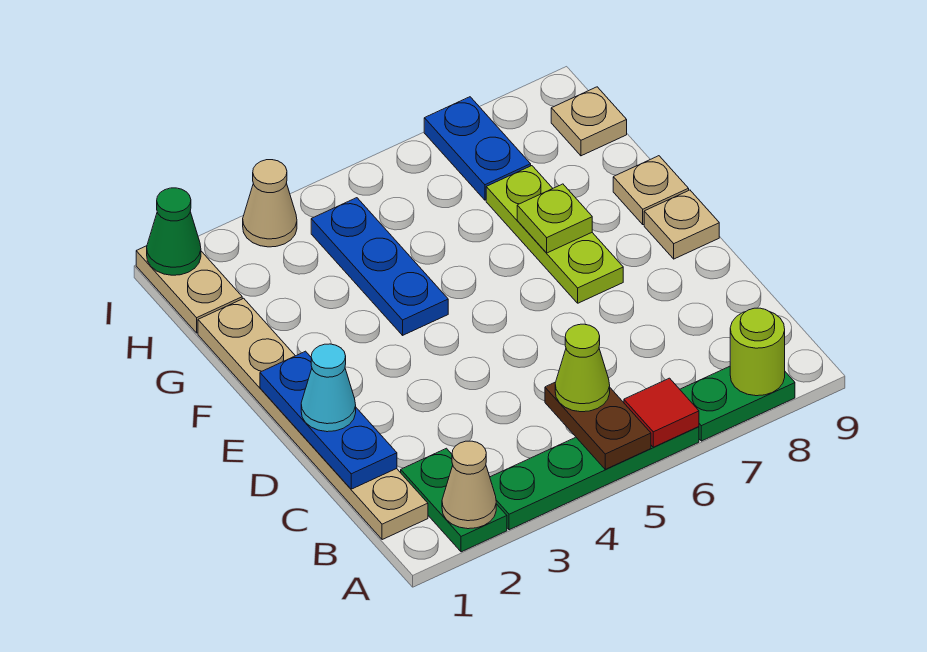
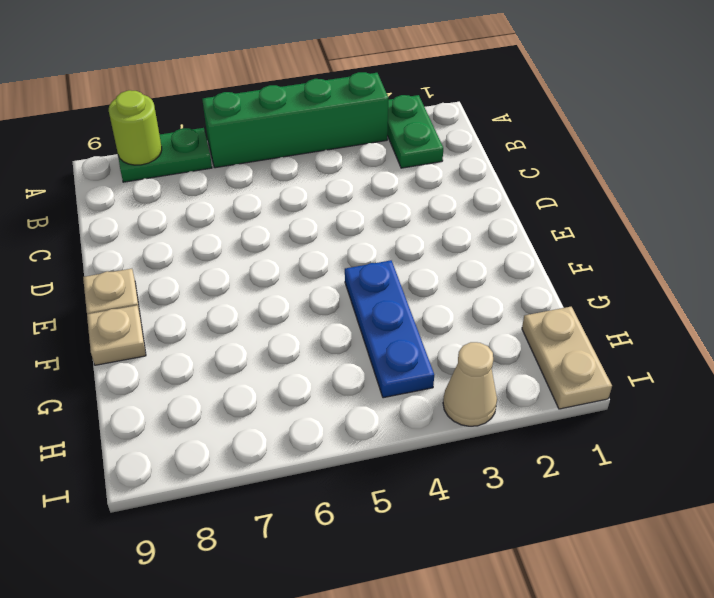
green 1x4 brick [202,72,388,168] -> green 1x4 plate [490,427,699,530]
none -> tan 1x6 plate [198,298,428,540]
none -> lime 1x3 plate [486,166,623,303]
none -> blue 1x2 plate [424,97,531,200]

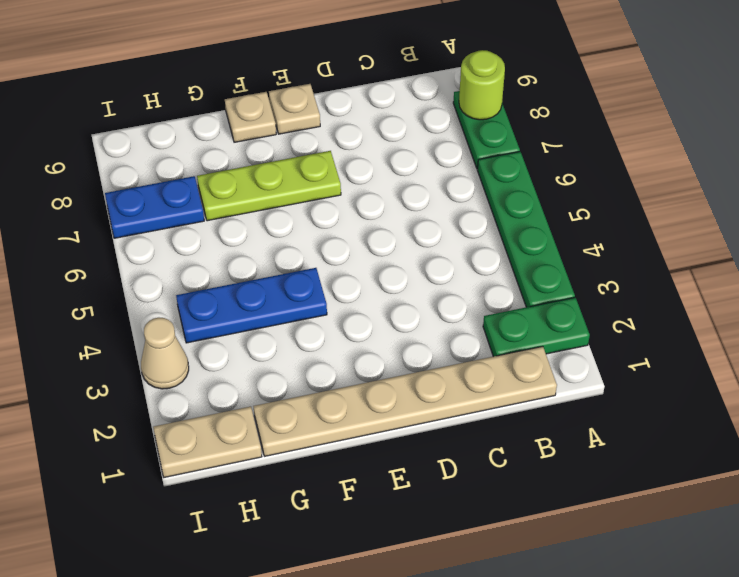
none -> tan 1x1 plate [551,87,627,156]
none -> tan 1x1 cone [442,441,496,529]
none -> brown 1x2 plate [545,382,651,469]

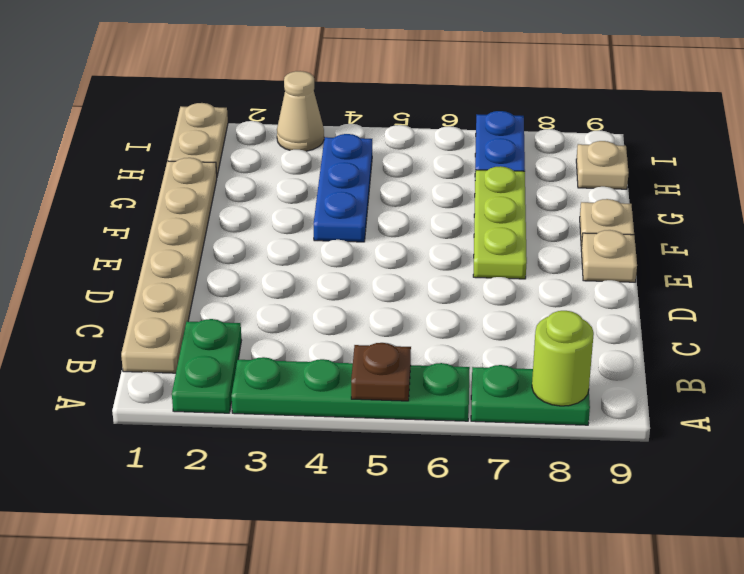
brown 1x1 plate [351,343,411,401] -> brown 1x2 plate [545,382,651,469]
none -> tan 1x1 cone [442,441,496,529]
none -> red 1x1 tile [624,378,699,447]
none -> blue 1x3 plate [260,351,397,489]

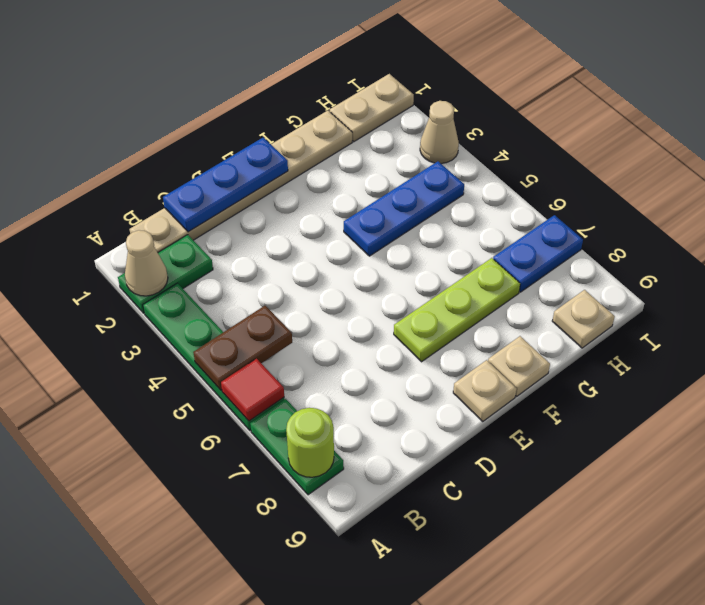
none -> lime 1x1 plate [517,184,592,253]
none -> green 1x1 cone [147,188,201,275]
none -> lime 1x1 cone [555,324,610,412]

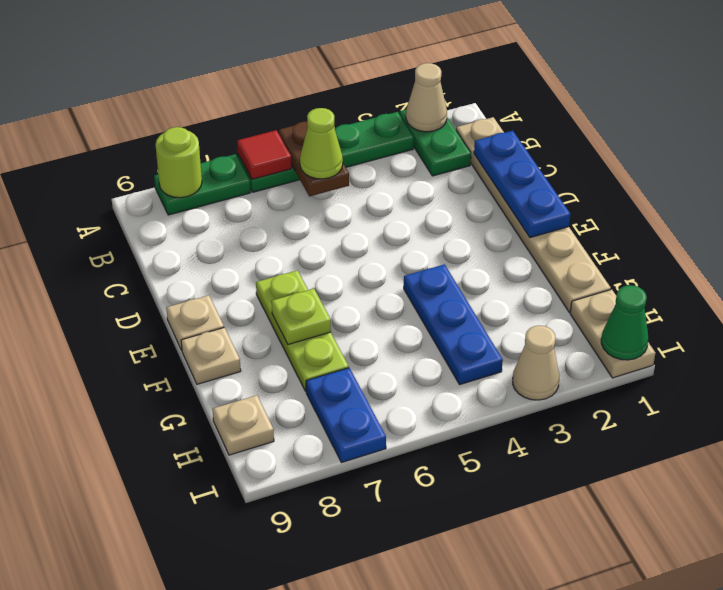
none -> cyan 1x1 cone [301,344,356,432]

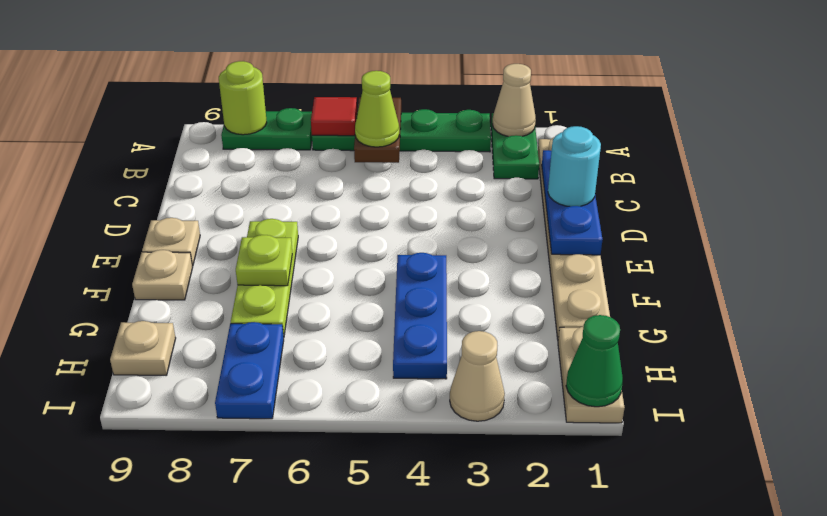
cyan 1x1 round brick [548,126,601,206] -> cyan 1x1 cone [301,344,356,432]

